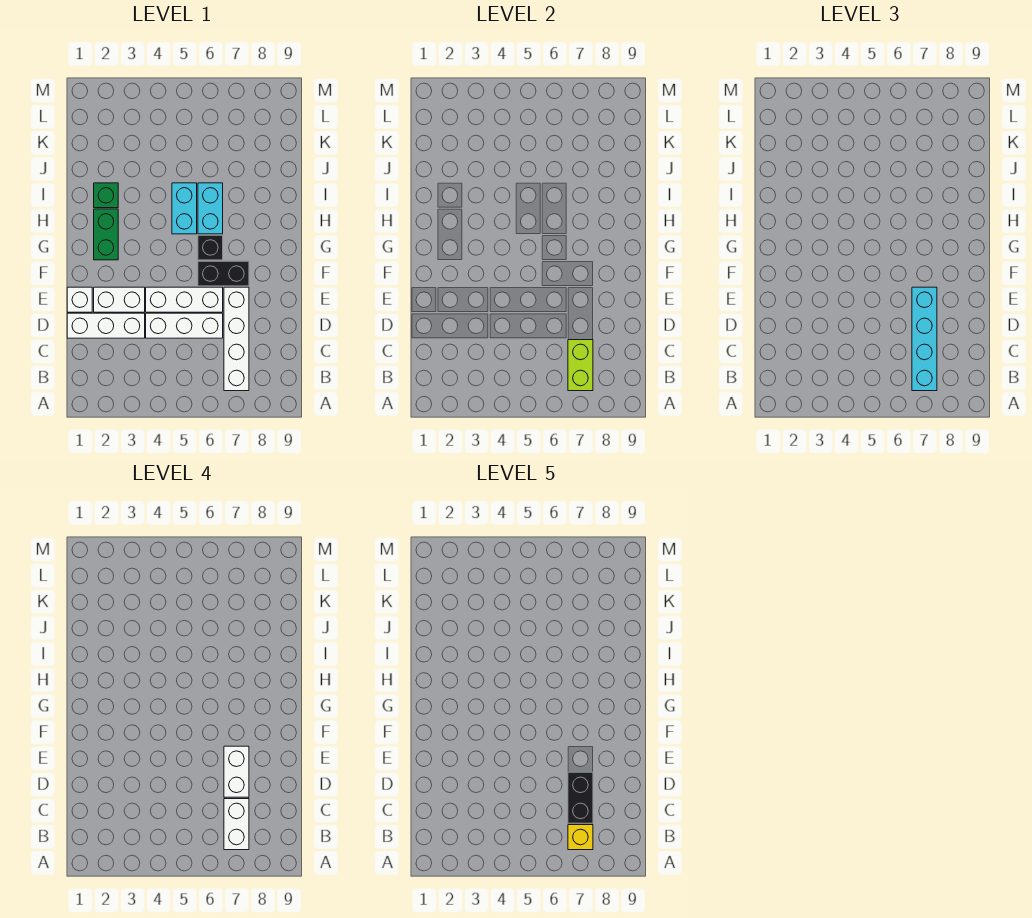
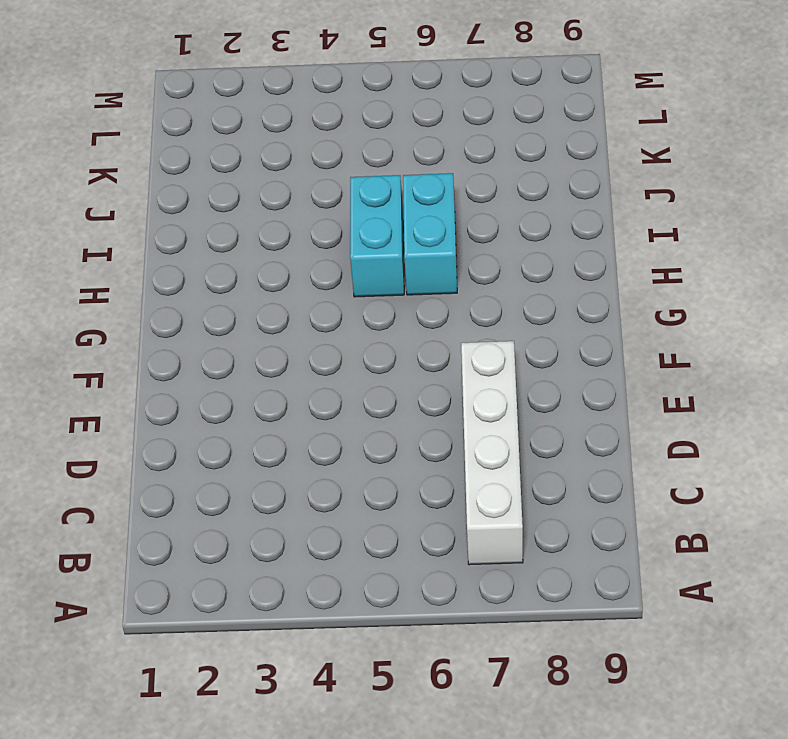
none -> white 1x3 brick [67,313,145,338]
none -> white 1x3 brick [146,313,223,338]
none -> white 1x1 brick [67,287,92,312]

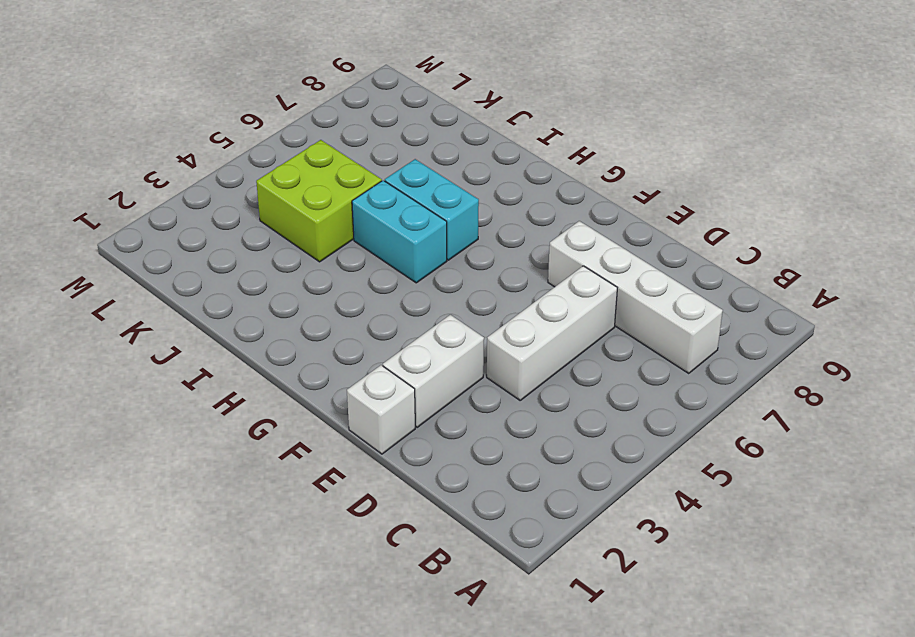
lime 2x2 brick [256,140,382,262] -> none
none -> white 1x3 brick [67,313,145,338]
none -> white 1x3 brick [146,287,223,312]
none -> black 1x2 brick [198,261,249,286]

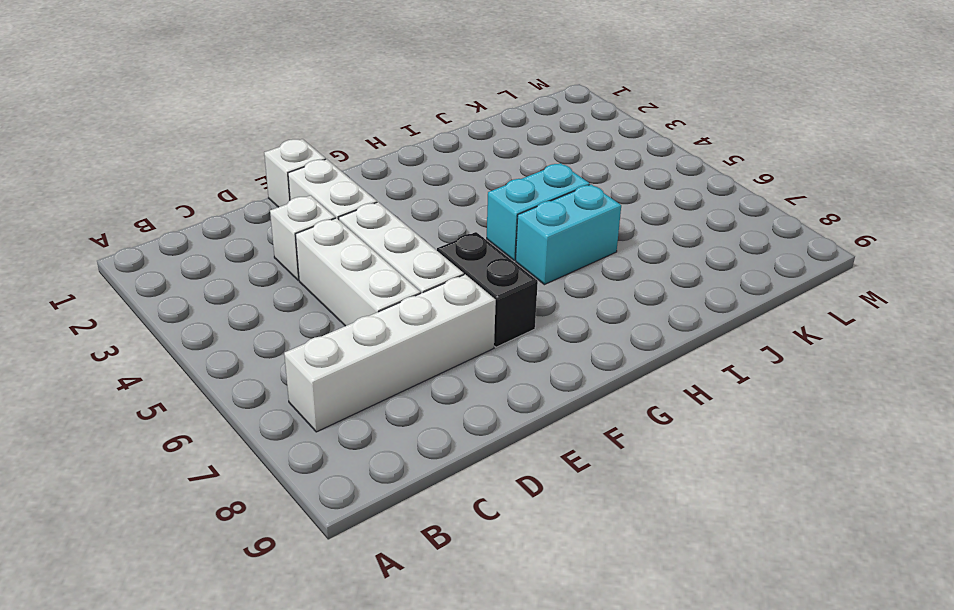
white 1x1 brick [270,195,335,280] -> white 1x3 brick [67,313,145,338]
none -> green 1x2 brick [94,209,118,260]
none -> black 1x1 brick [198,235,223,260]
none -> green 1x1 brick [94,183,118,208]

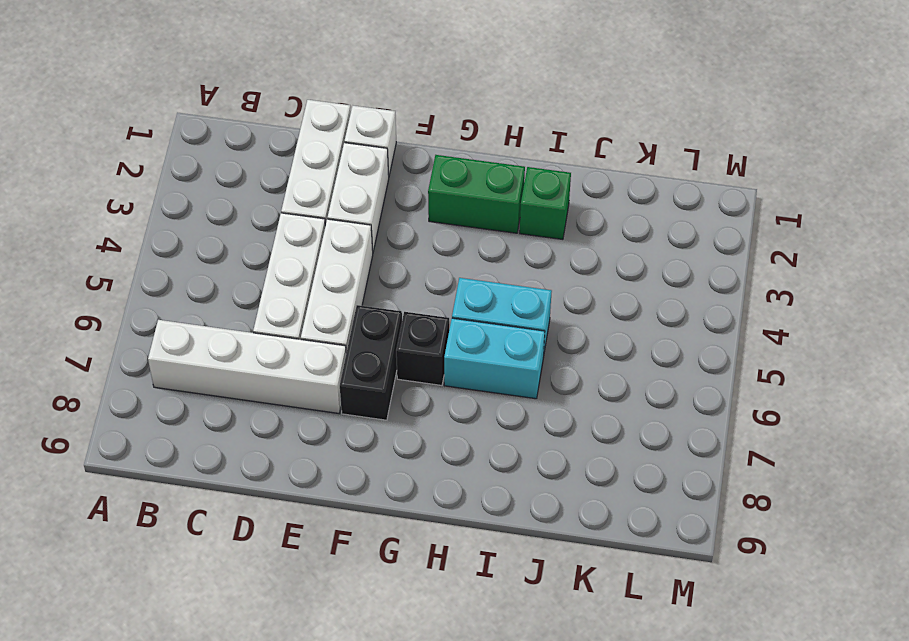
none -> lime 1x2 brick [568,340,593,391]
none -> cyan 1x4 brick [912,287,937,391]
none -> white 1x2 brick [224,799,249,850]

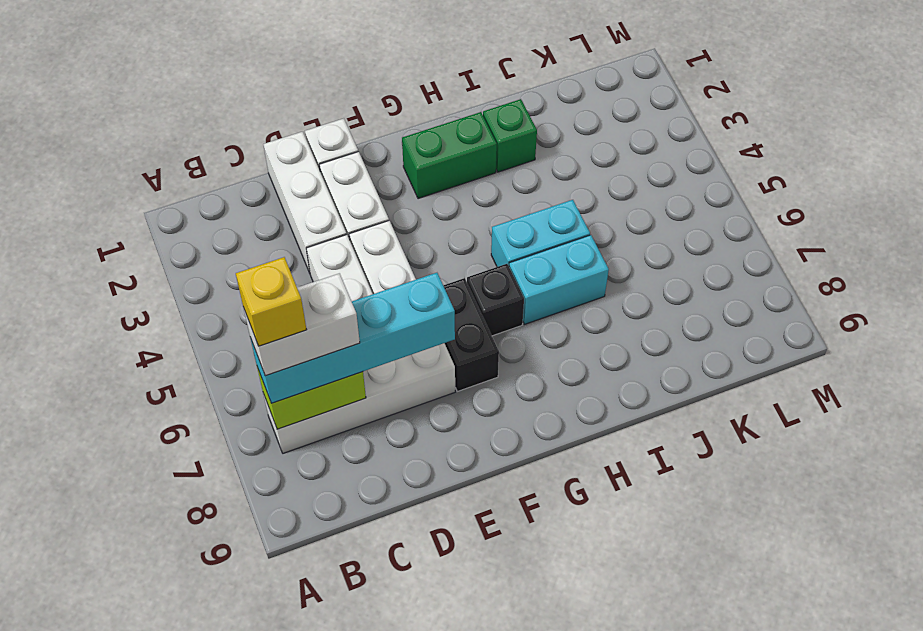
none -> white 1x2 brick [224,746,249,797]
none -> black 1x2 brick [568,772,593,823]

